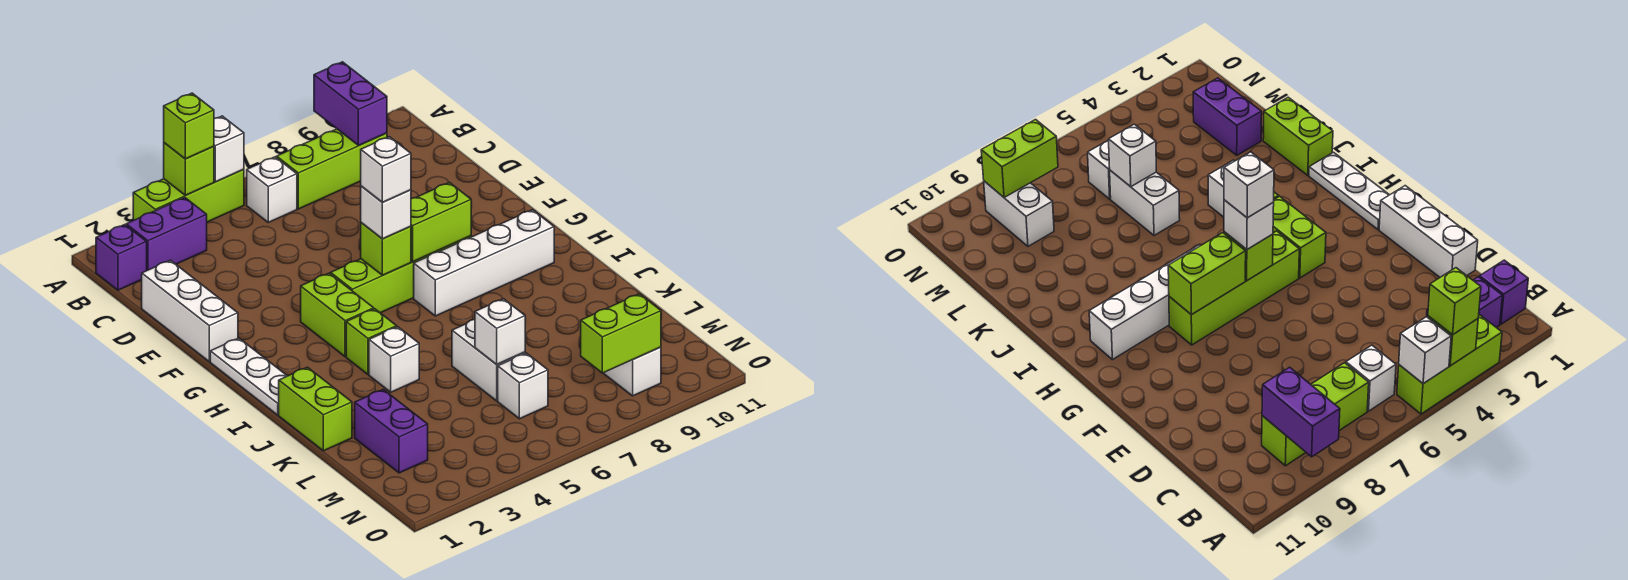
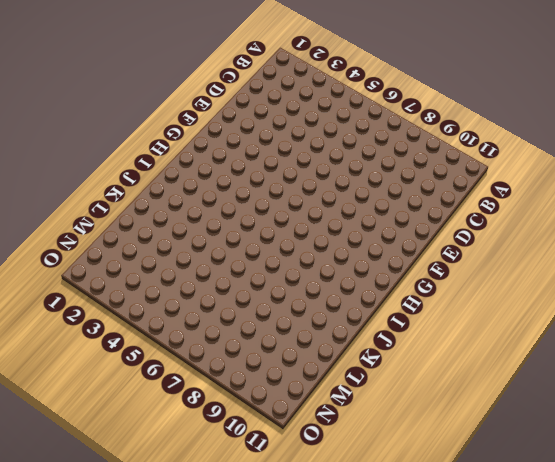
none -> lime 1x3 brick [133,169,244,222]
none -> purple 1x1 brick [96,225,147,290]
none -> purple 1x2 brick [126,198,207,270]

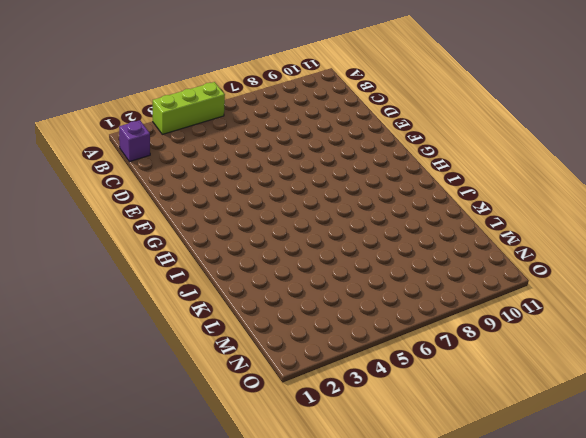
none -> purple 1x2 brick [126,198,207,270]
none -> white 1x1 brick [247,157,297,222]
none -> lime 1x3 brick [277,129,387,209]

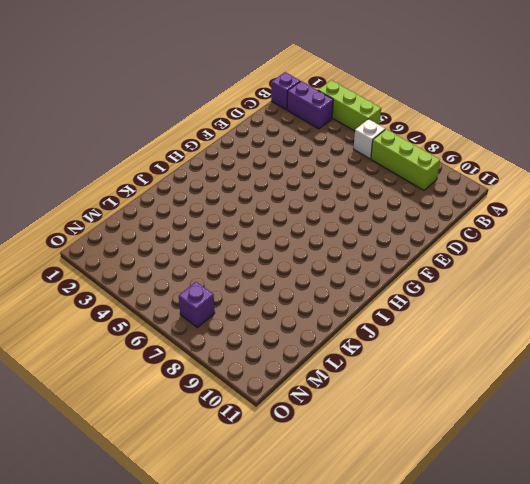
purple 1x1 brick [179,282,215,327] -> none
none -> white 1x3 brick [142,260,238,362]
none -> white 1x3 plate [210,338,287,415]
none -> lime 1x2 brick [301,273,374,357]

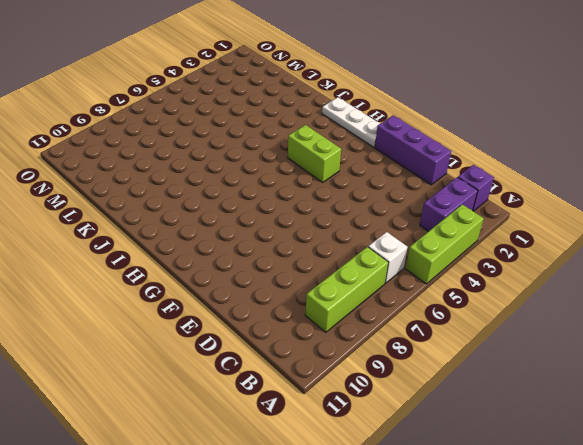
purple 1x3 brick [375,115,451,185] -> white 1x3 brick [142,260,238,362]
none -> lime 1x4 brick [331,236,471,313]
none -> white 1x4 brick [414,210,554,316]
none -> lime 1x1 brick [346,309,397,374]

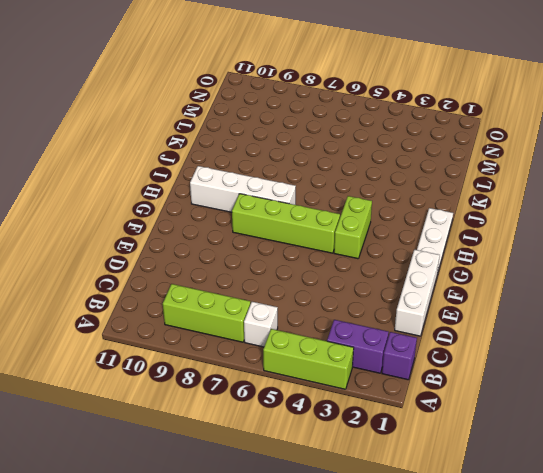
none -> lime 1x1 brick [346,309,397,374]
none -> lime 1x2 brick [279,367,352,451]
none -> white 1x1 brick [369,327,419,392]

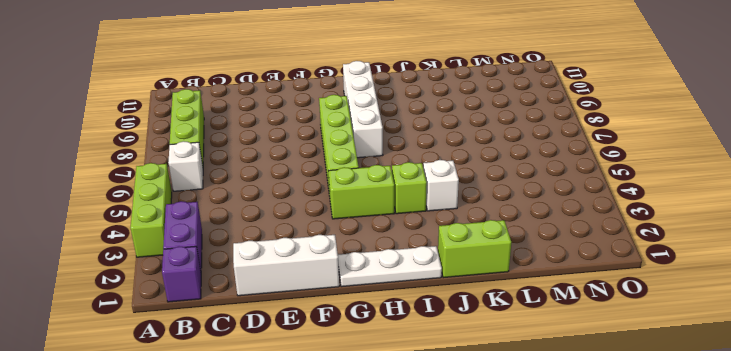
none -> white 1x2 brick [452,319,525,401]
none -> purple 1x2 brick [355,390,428,473]
none -> white 1x1 brick [498,353,548,419]

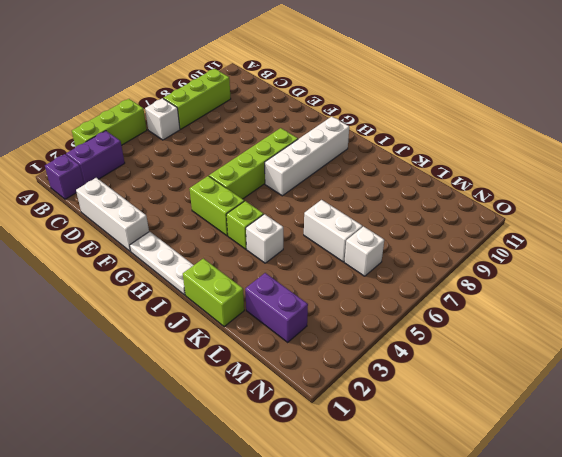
none -> white 1x2 brick [603,347,661,396]
none -> lime 1x1 brick [164,143,214,195]
none -> white 1x1 brick [214,116,244,182]

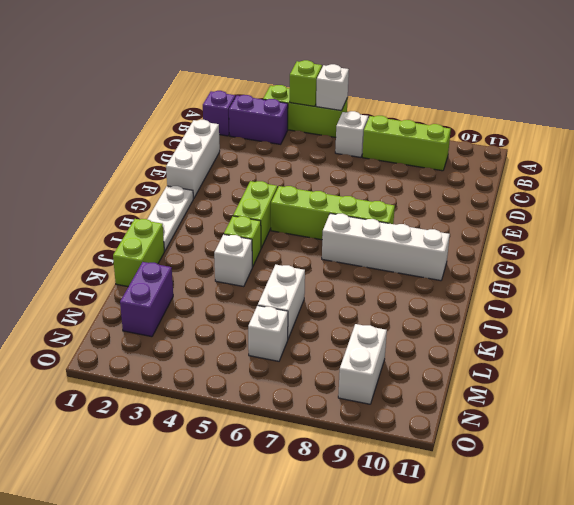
none -> purple 1x2 brick [314,62,387,145]
none -> lime 1x1 brick [361,223,411,275]
none -> lime 1x2 brick [411,183,471,262]

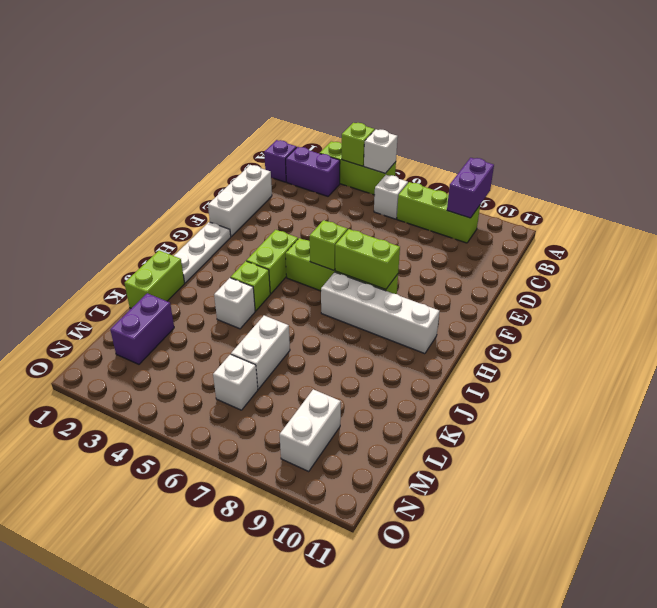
none -> white 1x1 brick [475,299,525,365]
none -> lime 1x2 brick [581,294,661,373]
none -> lime 1x1 brick [164,93,214,159]

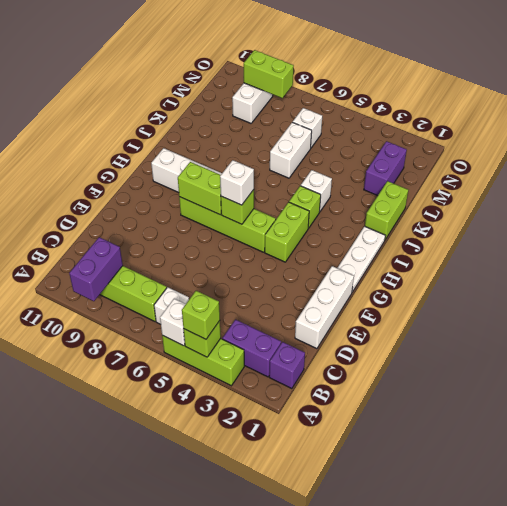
none -> white 1x1 brick [475,299,525,365]
none -> white 1x1 brick [361,137,411,202]

